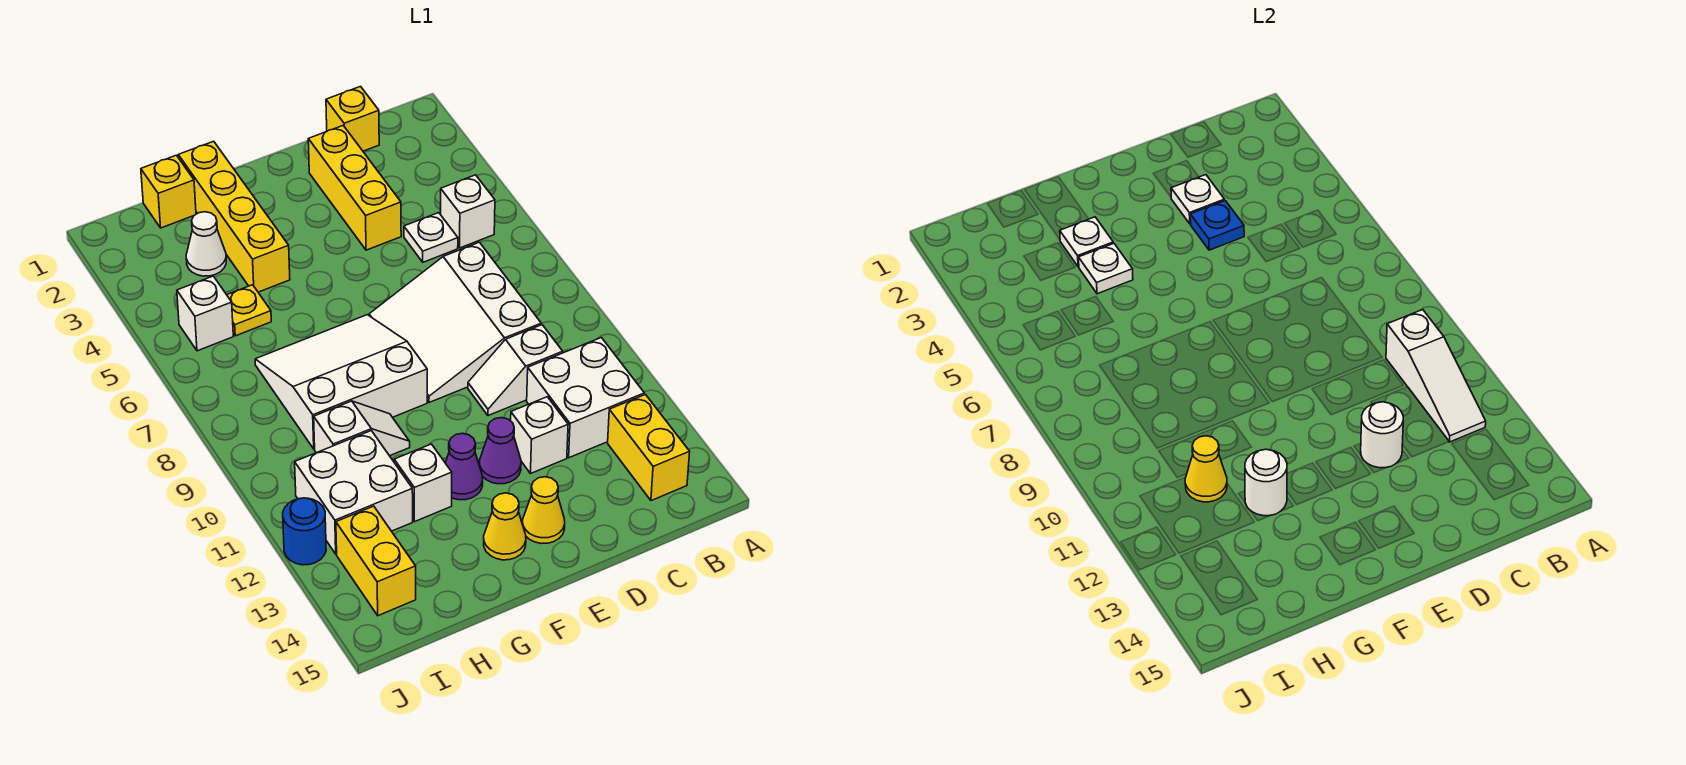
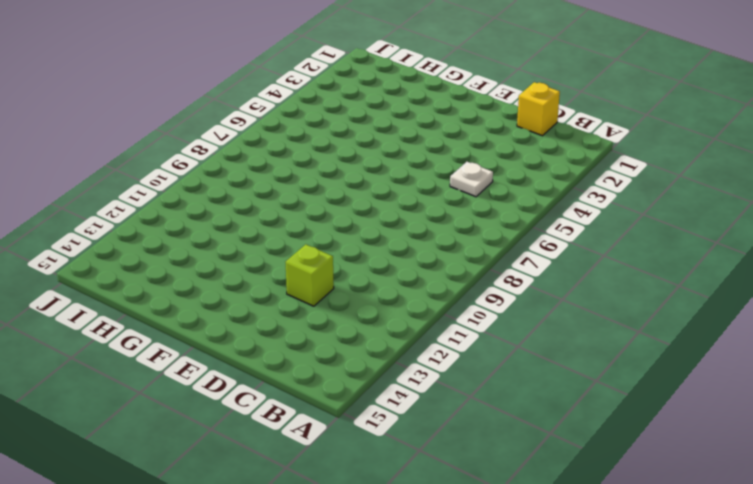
lime 1x1 brick [286,244,334,306] -> white 1x1 brick [511,397,568,473]
none -> white 1x1 brick [441,175,495,248]
none -> white 2x2 brick [527,338,644,458]
none -> yellow 1x2 brick [608,394,690,501]
none -> white 3x3 slope [369,242,541,402]

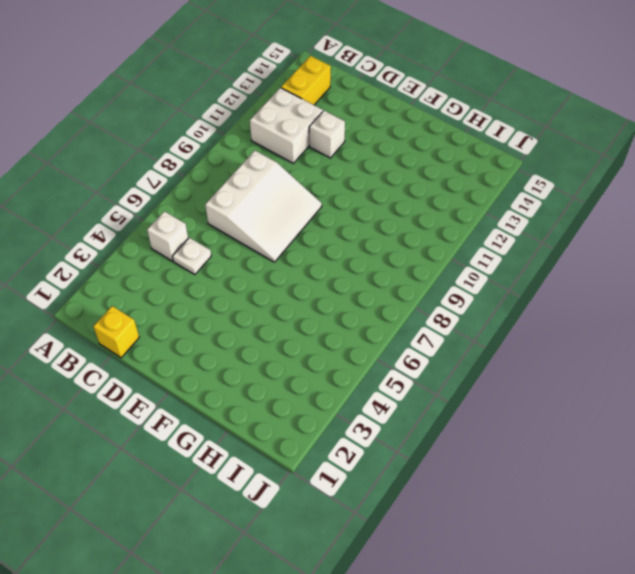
none -> white 1x2 slope [468,325,563,416]
none -> yellow 1x3 brick [308,126,401,250]
none -> purple 1x1 cone [479,418,521,484]
none -> yellow 1x1 cone [522,477,565,544]

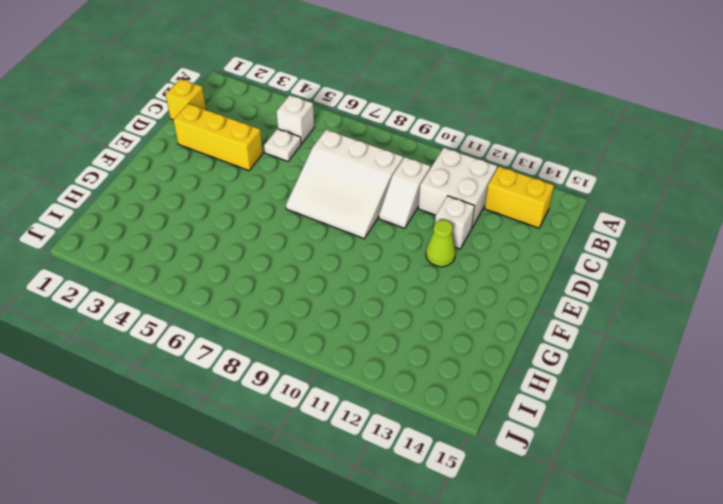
lime 1x1 cone [426,220,456,267] -> purple 1x1 cone [479,418,521,484]
none -> yellow 1x1 cone [522,477,565,544]
none -> white 3x3 slope [255,315,427,449]
none -> purple 1x1 cone [446,433,483,500]
none -> yellow 1x1 cone [484,493,526,560]

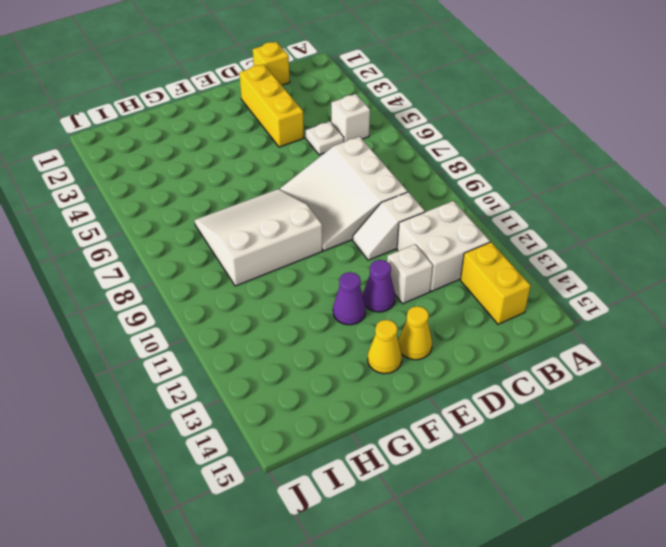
none -> yellow 1x4 brick [178,141,290,292]
none -> white 1x2 slope [314,401,410,456]
none -> white 1x1 brick [394,444,452,522]
none -> yellow 1x1 brick [141,155,196,228]

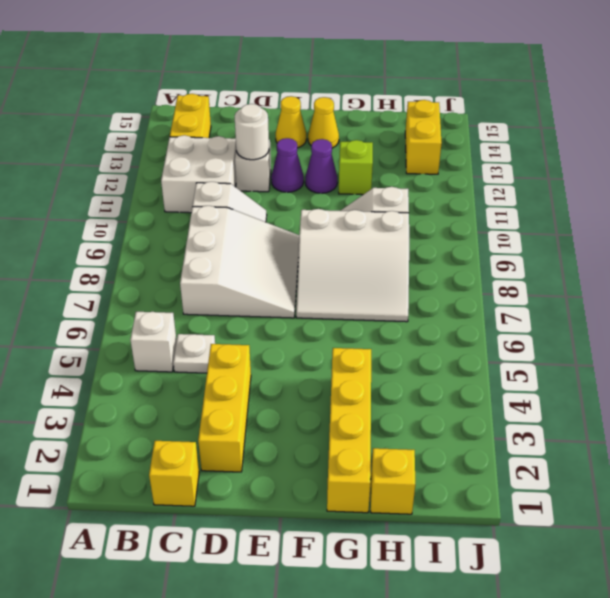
lime 1x1 brick [339,140,373,195] -> white 1x1 brick [394,444,452,522]
none -> white 1x1 cone [186,212,226,276]
none -> yellow 1x1 plate [227,285,271,336]
none -> white 2x2 brick [295,431,413,554]
none -> white 1x1 brick [177,276,233,351]

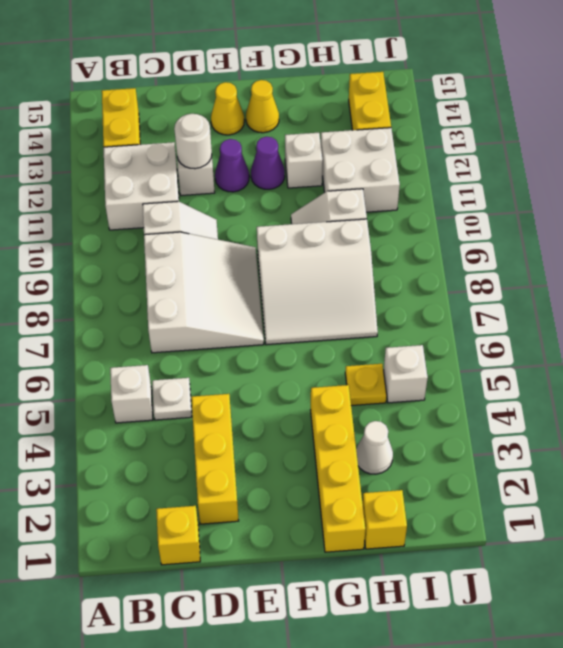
none -> blue 1x1 round brick [283,498,326,565]
none -> white 1x3 slope [1386,310,1486,442]
none -> white 1x1 plate [1171,175,1225,224]
none -> blue 1x1 plate [1190,201,1244,250]

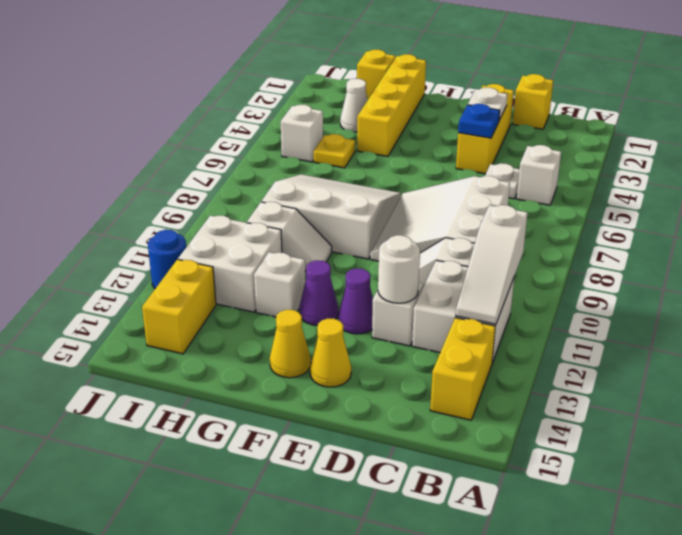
none -> white 1x1 plate [1060,217,1113,267]
none -> white 1x1 plate [1079,243,1133,294]
none -> white 1x1 round brick [1245,449,1287,516]
none -> yellow 1x1 cone [1185,436,1227,502]

